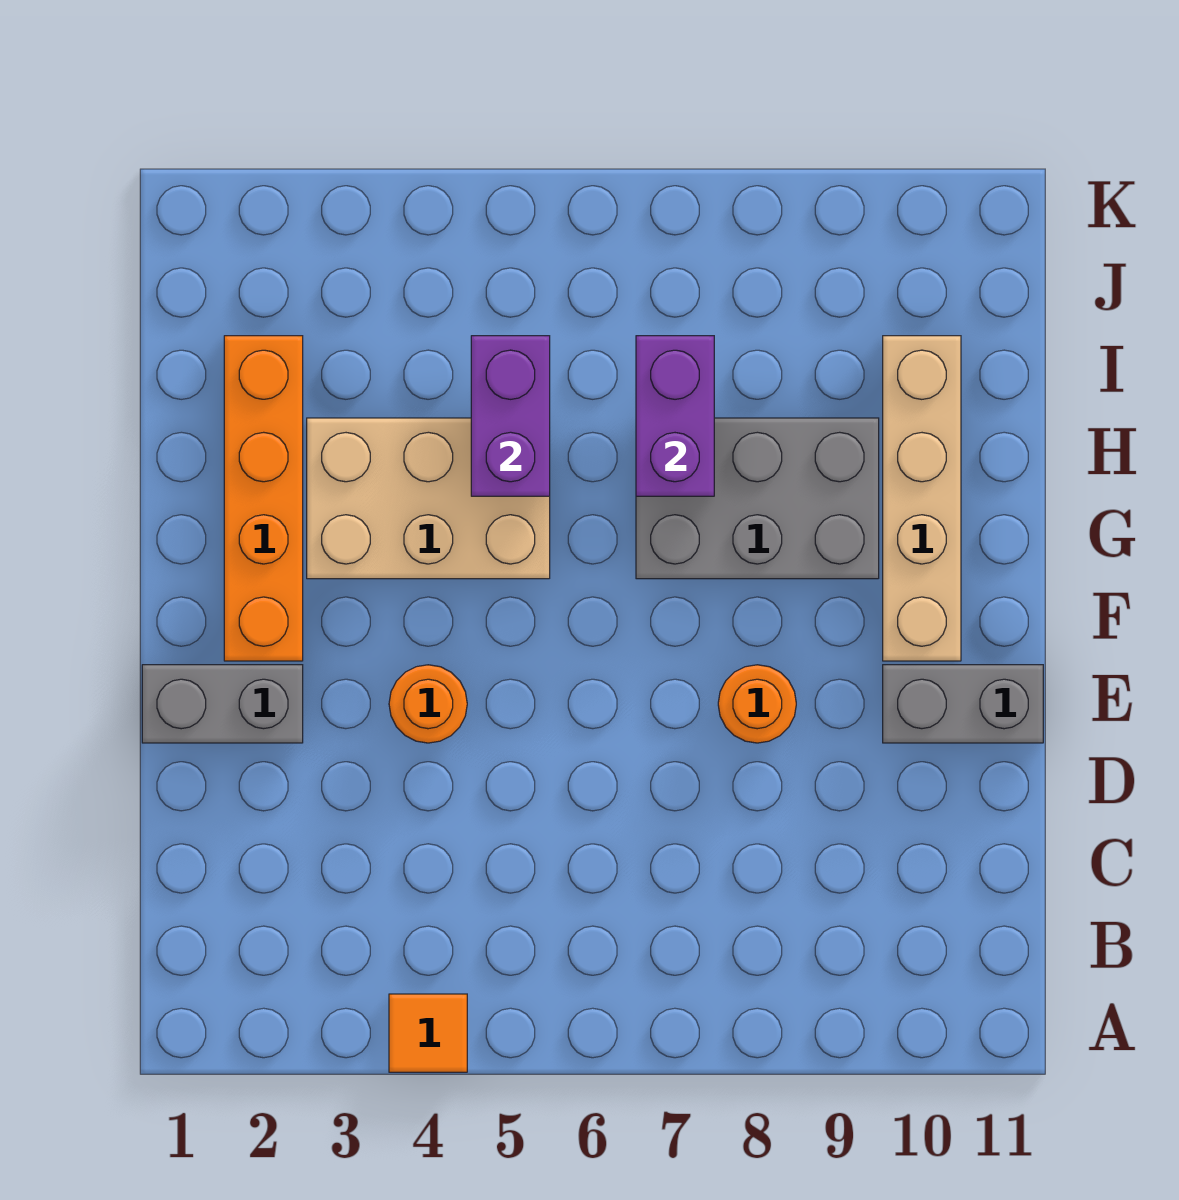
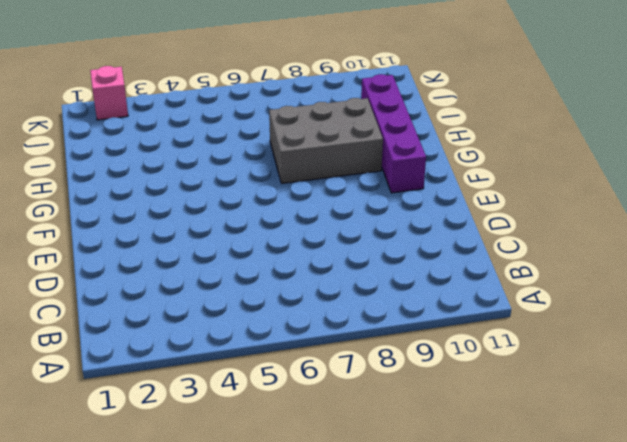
purple 1x4 brick [361,74,426,193] -> tan 1x4 brick [883,336,961,661]
pink 1x1 brick [90,66,128,120] -> none
none -> orange 1x1 tile [389,994,467,1072]
none -> grey 1x2 brick [142,665,303,743]

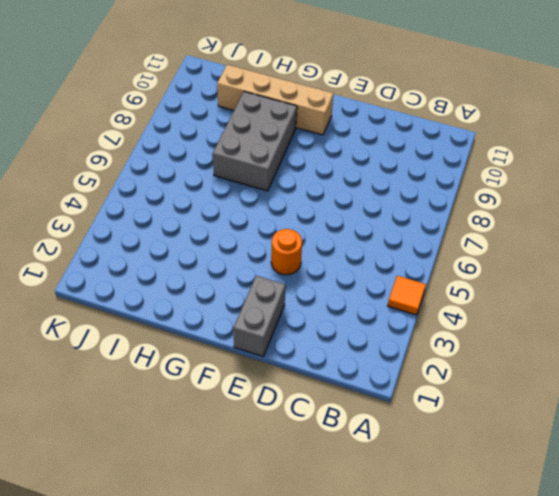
none -> orange 1x1 round brick [718,665,796,743]
none -> grey 1x2 brick [883,665,1043,743]

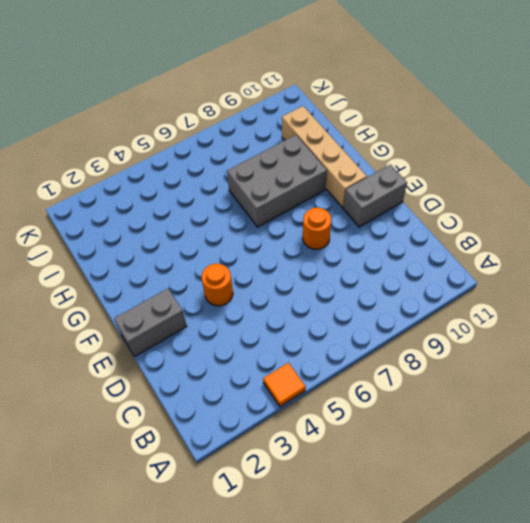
none -> orange 1x4 brick [224,336,303,661]
none -> tan 2x3 brick [307,418,550,579]

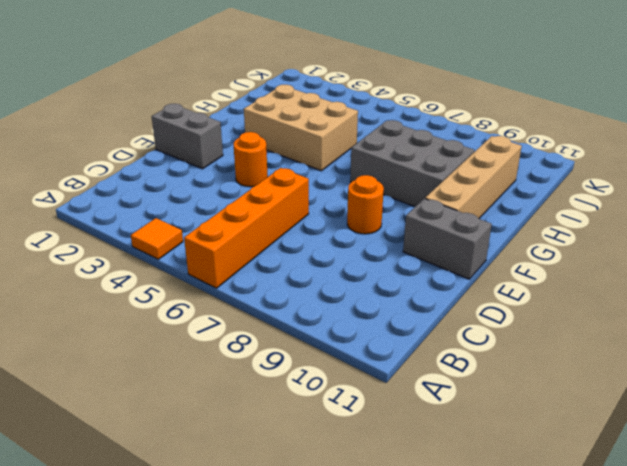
orange 1x4 brick [184,168,309,288] -> orange 1x4 brick moved to [224,336,303,661]
none -> purple 1x2 brick [471,336,550,496]
none -> purple 1x2 brick [636,336,714,496]

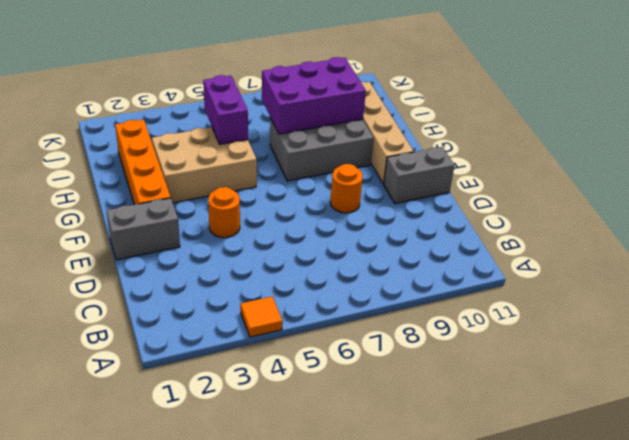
purple 2x3 brick [262,57,366,134] -> purple 1x2 brick [636,336,714,496]

